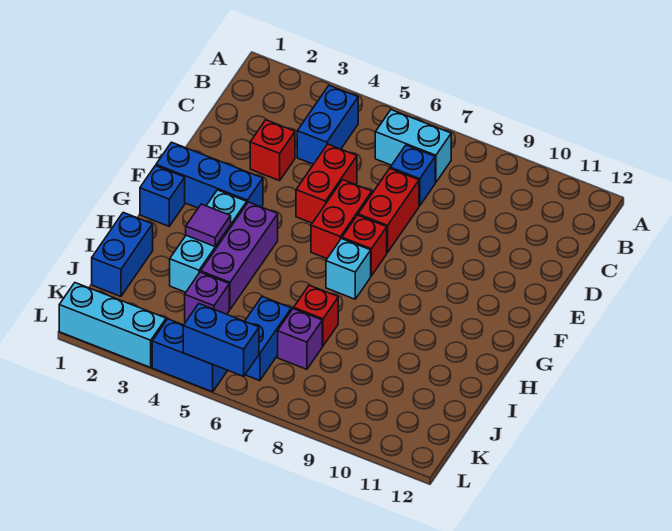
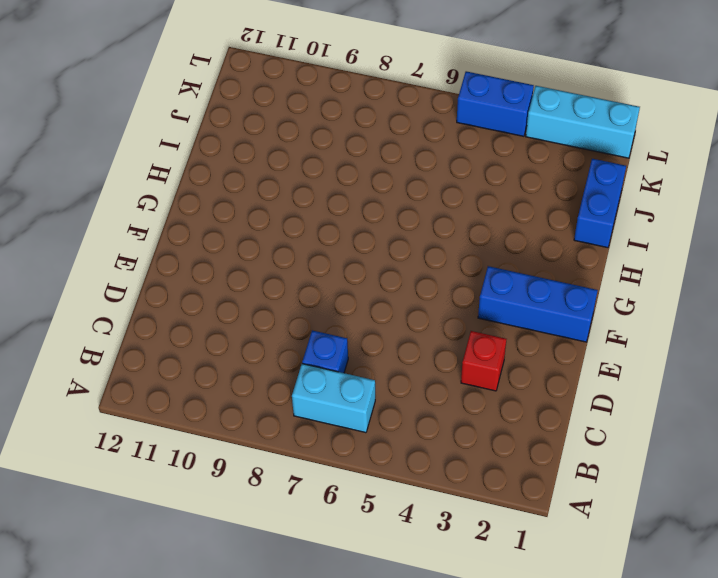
none -> blue 1x2 brick [297,85,358,164]
none -> red 1x2 brick [296,144,357,223]
none -> red 1x2 brick [358,169,419,253]

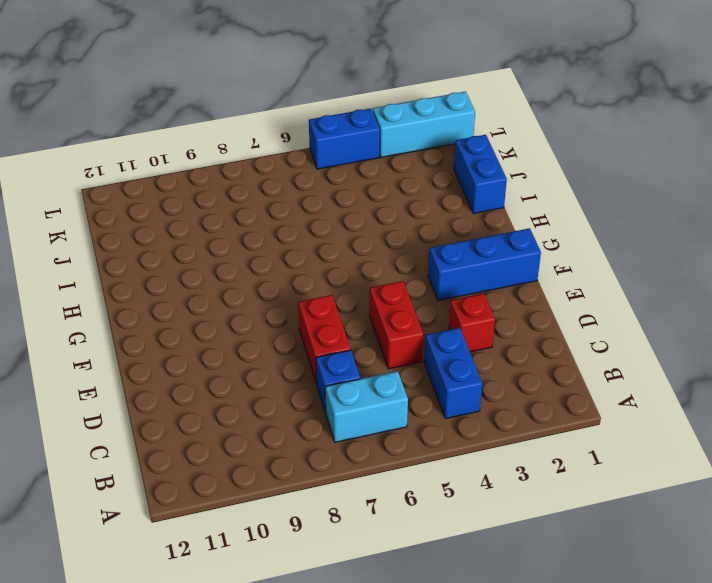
none -> red 1x2 brick [311,180,372,259]
none -> red 1x1 brick [342,215,387,276]
none -> blue 1x1 brick [140,166,185,226]

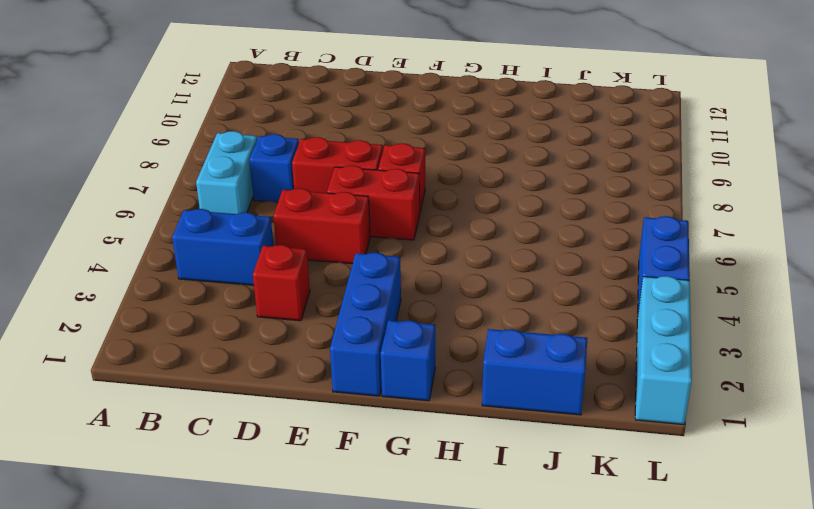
none -> cyan 1x3 brick [170,190,247,292]
none -> purple 1x3 brick [201,202,278,310]
none -> cyan 1x1 brick [326,239,371,299]

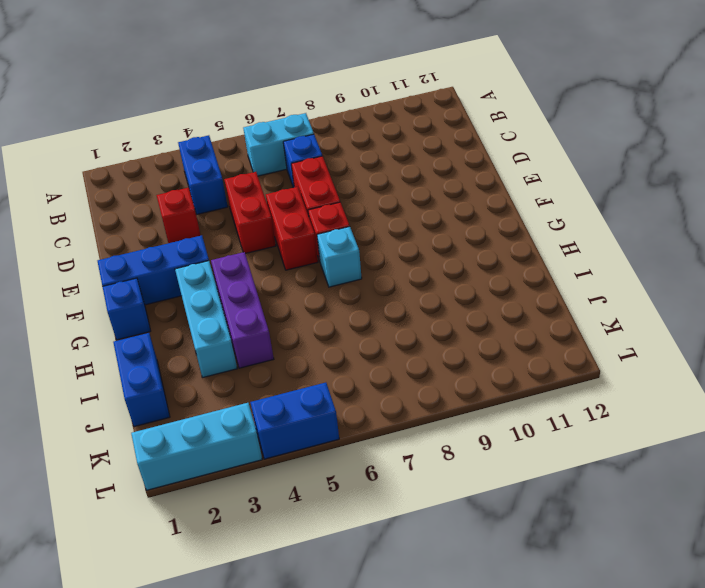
none -> red 1x1 brick [294,285,338,346]
none -> purple 1x1 brick [185,272,229,322]
none -> blue 1x2 brick [245,297,291,381]

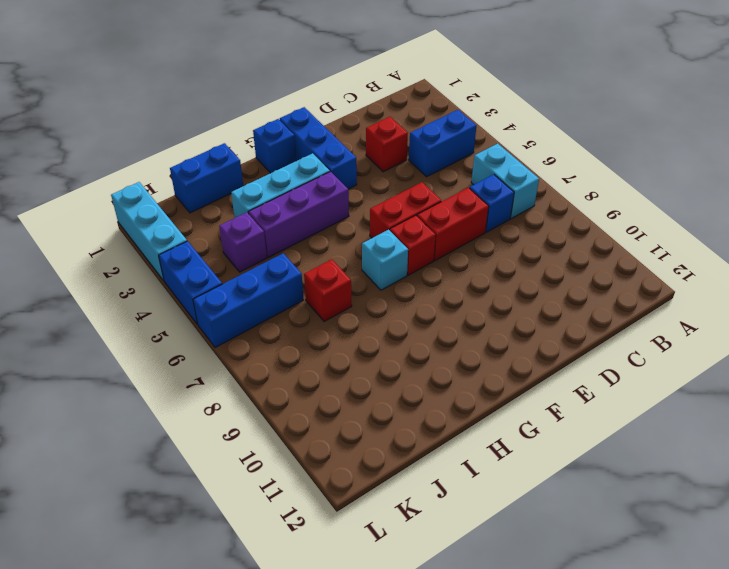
blue 1x3 brick [193,253,303,348] -> blue 1x2 brick [245,297,291,381]
none -> red 1x2 brick [296,144,357,223]
none -> purple 1x1 brick [278,309,322,369]
none -> purple 1x1 tile [186,204,231,246]

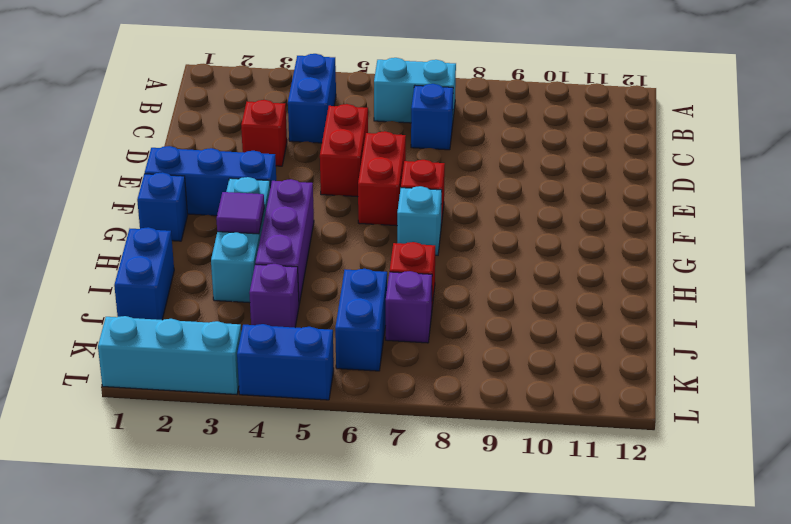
none -> red 1x2 brick [358,169,419,253]
none -> blue 1x2 brick [183,304,259,376]

